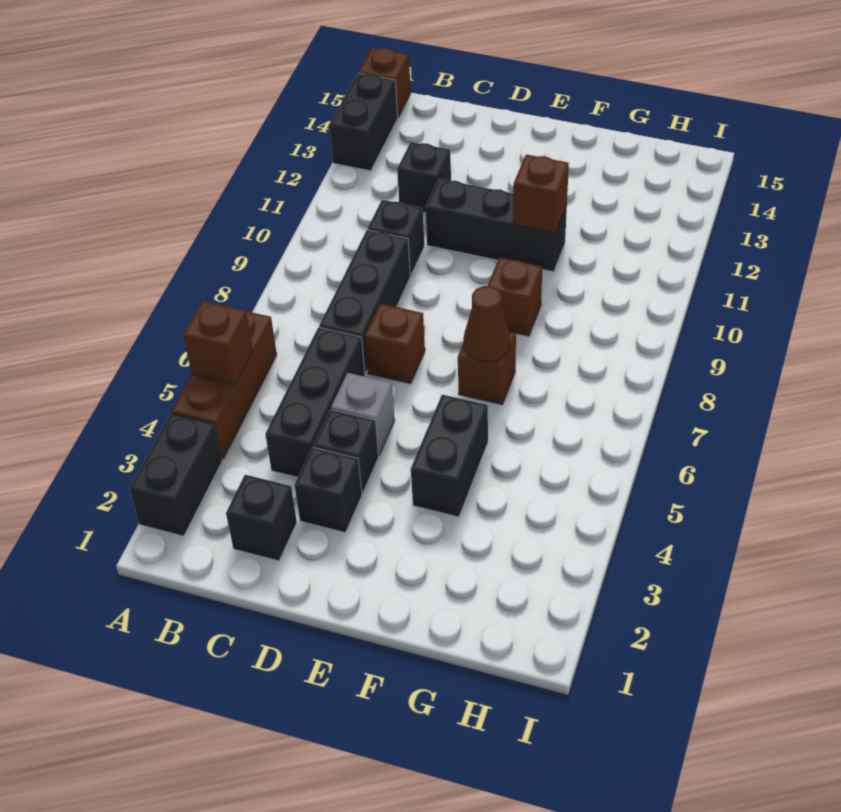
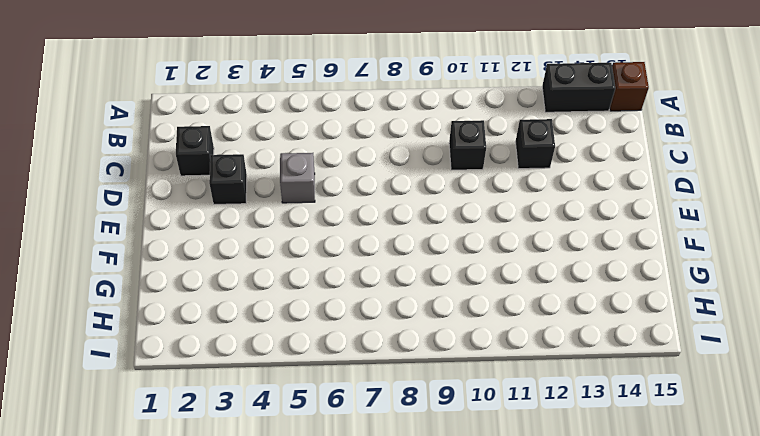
none -> black 1x2 brick [129,413,222,536]
none -> brown 1x3 brick [172,311,277,459]
none -> black 1x3 brick [265,327,365,477]

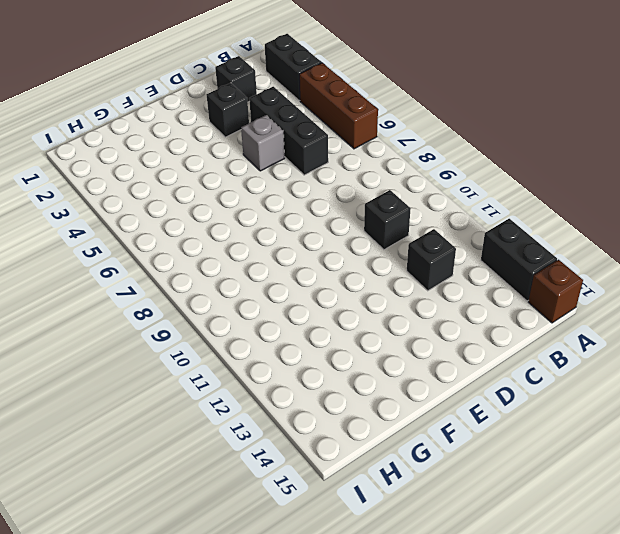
none -> black 1x3 brick [319,230,410,373]
none -> black 1x1 brick [313,409,379,493]
none -> brown 1x1 brick [365,304,425,384]

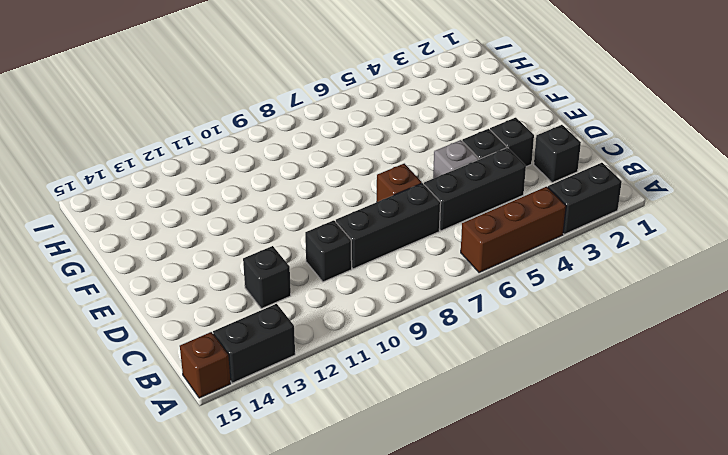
none -> black 1x3 brick [426,179,567,272]
none -> black 1x2 brick [411,395,488,517]
none -> brown 1x1 brick [458,332,516,404]

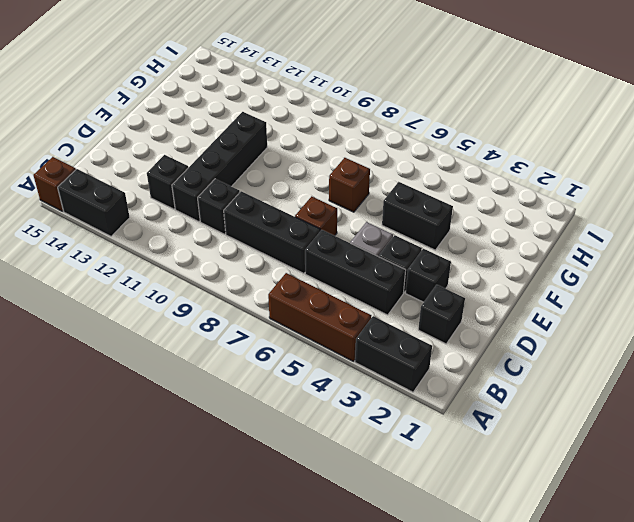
black 1x4 brick [172,112,267,222] -> black 1x3 brick [426,179,567,272]
none -> brown 1x1 brick [487,258,542,336]
none -> brown 1x1 brick [183,301,253,384]
none -> brown 1x1 cone [463,286,511,362]

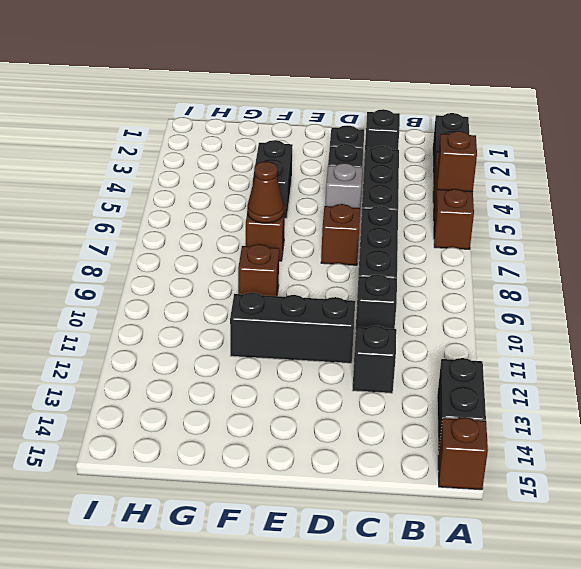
none -> brown 1x1 brick [513,155,569,233]

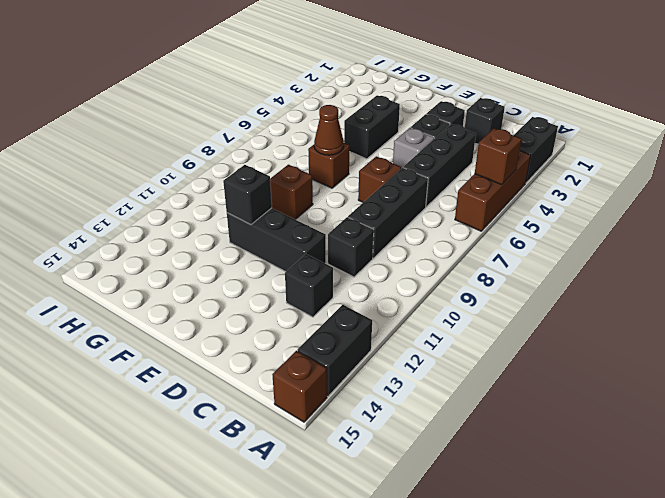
black 1x1 brick [223,165,272,225] -> brown 1x1 brick [513,155,569,233]

